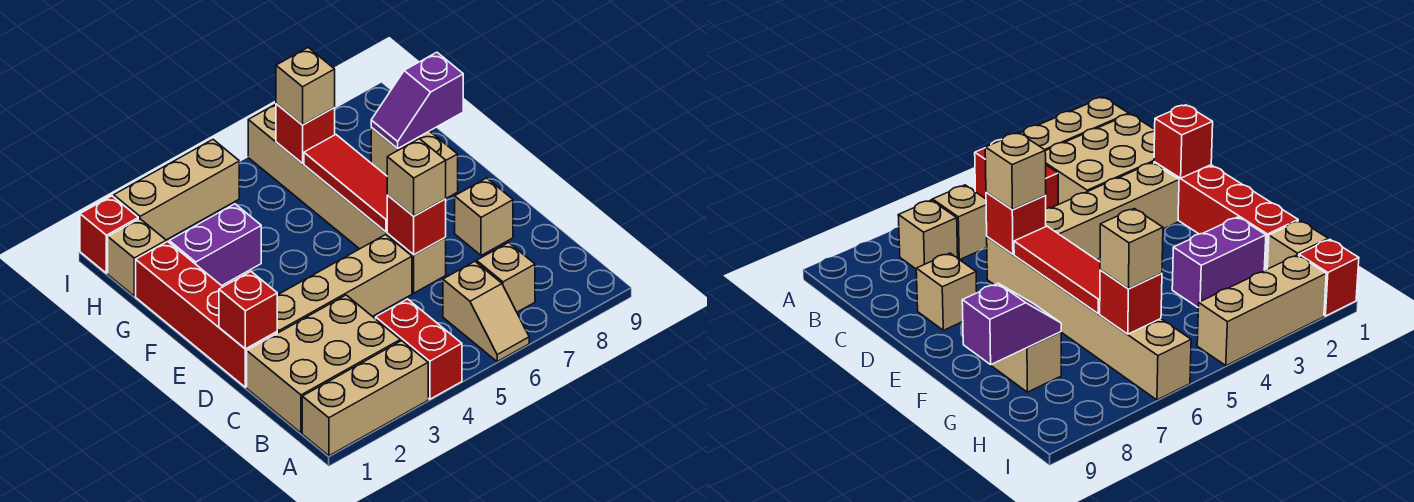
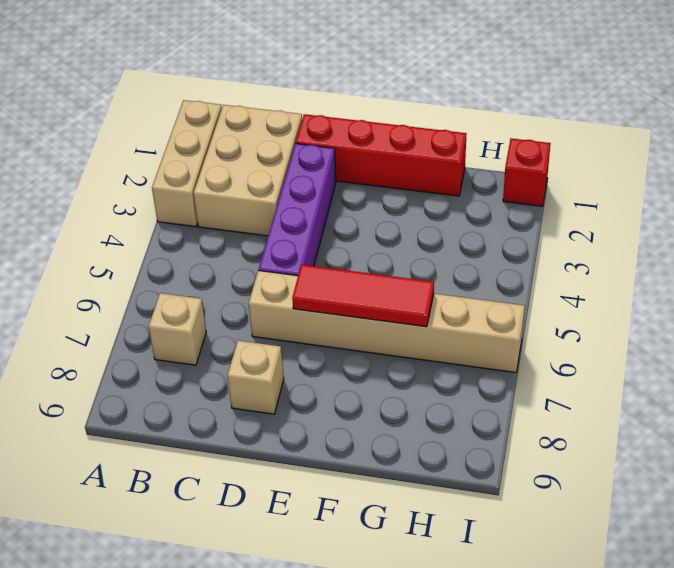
purple 1x4 brick [259,144,336,276] -> tan 1x4 brick [277,235,412,333]
none -> red 1x2 brick [376,299,462,399]
none -> tan 1x2 slope [443,261,529,362]
none -> tan 1x2 brick [371,128,458,198]

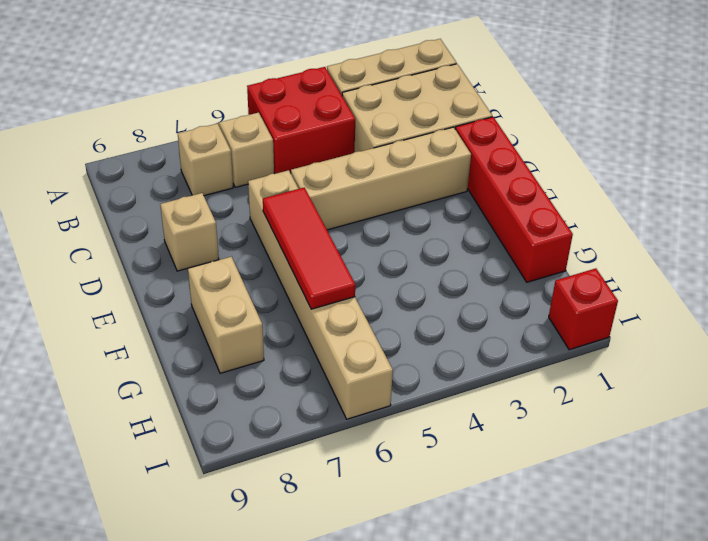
red 2x2 brick [247,67,355,174] -> red 1x2 brick [376,299,462,399]
none -> purple 1x2 brick [169,204,261,286]
none -> tan 1x1 brick [108,219,166,296]
none -> tan 1x3 brick [114,140,239,240]

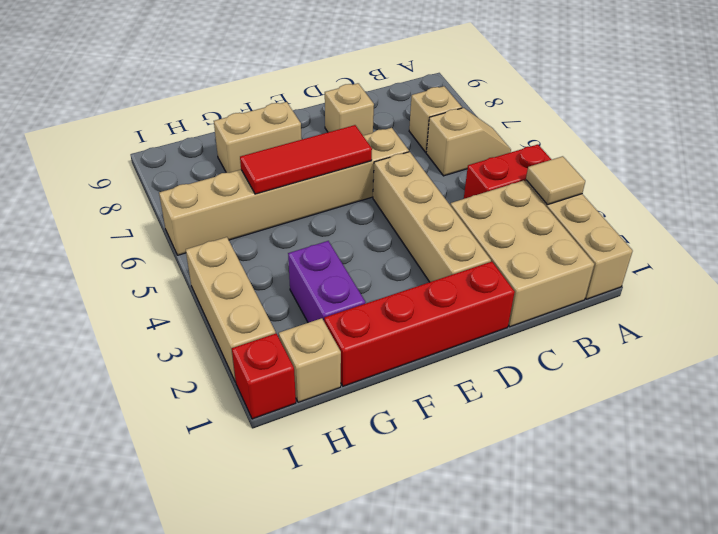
tan 1x1 tile [526,156,585,205] -> none
none -> red 1x1 brick [219,272,277,349]
none -> red 1x1 brick [387,195,446,255]
none -> purple 1x2 slope [371,52,463,149]

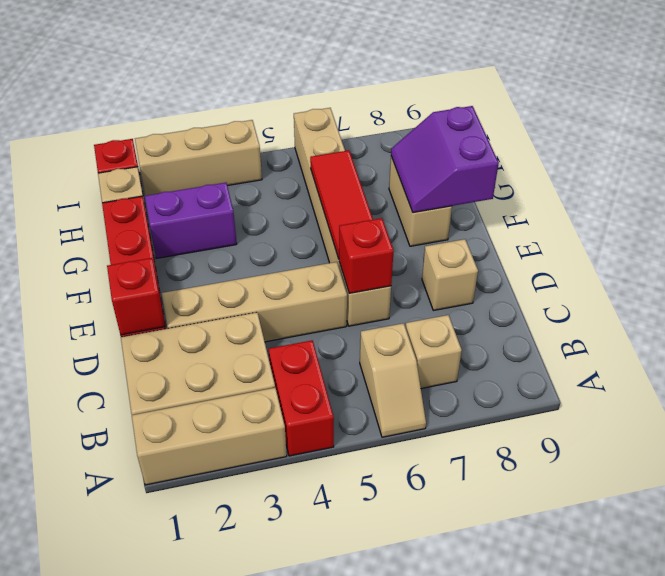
purple 2x2 slope [391,106,499,213] -> purple 1x2 slope [371,52,463,149]
none -> red 1x1 brick [276,104,335,163]
none -> tan 1x1 brick [387,139,446,216]
none -> tan 1x1 brick [276,48,335,125]

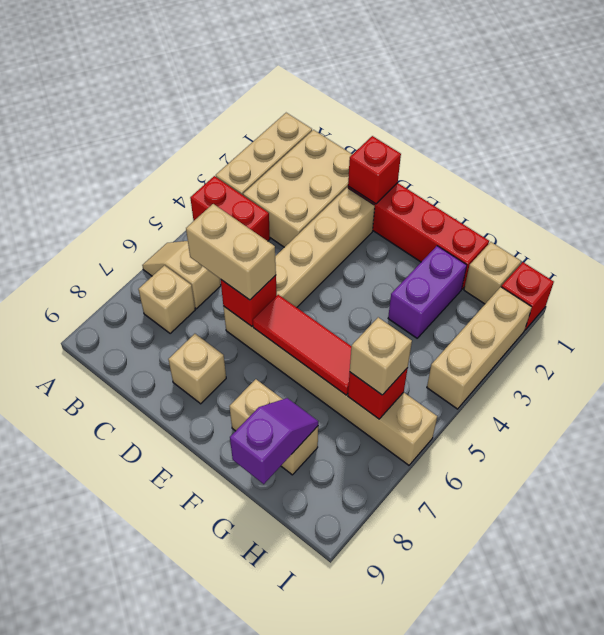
tan 1x2 brick [186,204,276,300] -> tan 1x1 brick [387,139,446,216]

